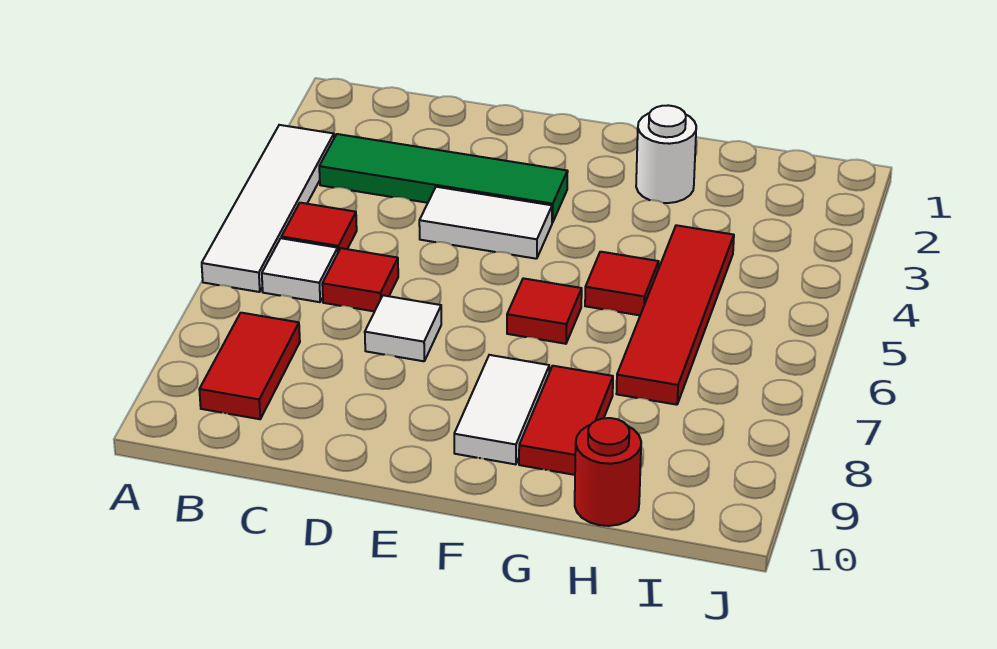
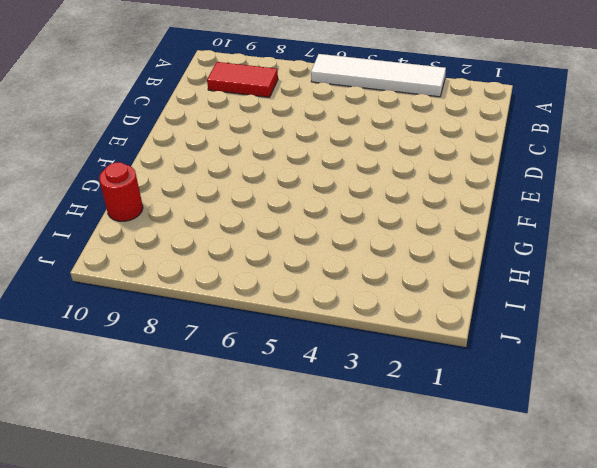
none -> green 1x4 tile [319,134,568,223]
none -> red 1x1 tile [281,203,357,252]
none -> white 1x1 tile [262,238,338,302]

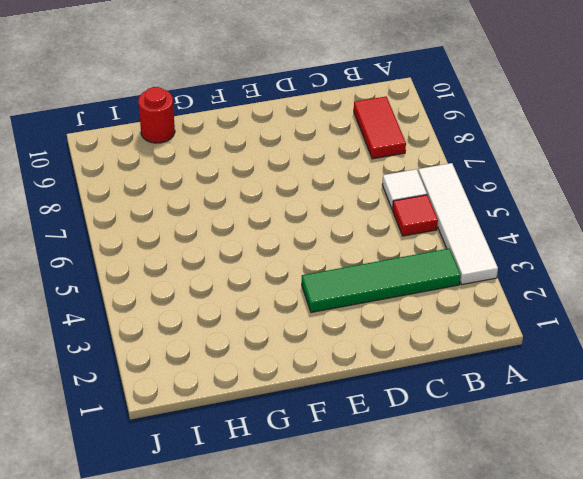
none -> red 1x1 tile [322,248,398,311]
none -> white 1x2 tile [419,187,552,259]
none -> white 1x1 tile [365,295,441,361]

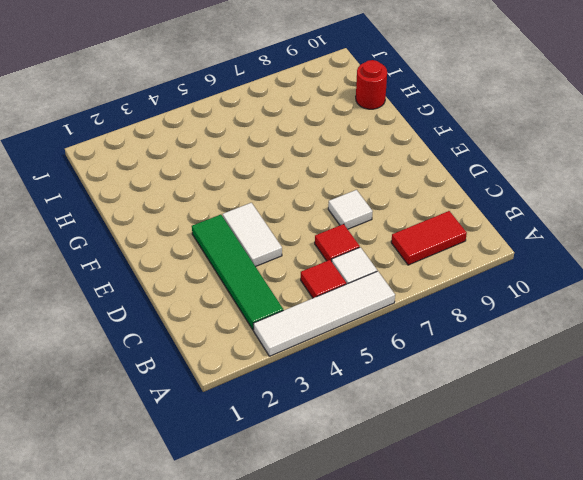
none -> red 1x1 tile [507,278,582,344]
none -> white 1x2 tile [454,355,549,464]
none -> white 1x1 round brick [636,105,696,203]

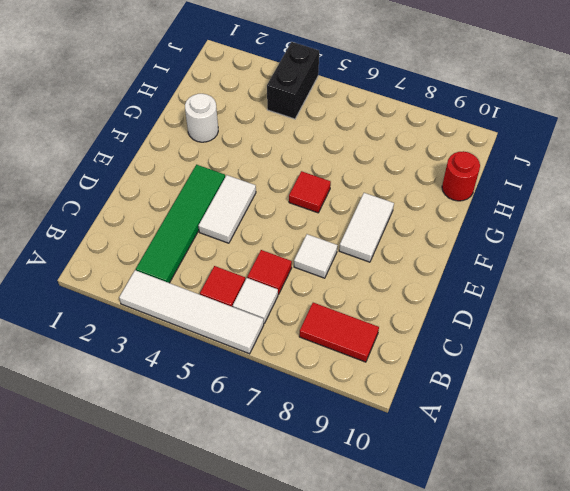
white 1x2 tile [339,193,394,262] -> white 1x2 tile turned to [454,355,549,464]
black 1x2 brick [267,42,319,119] -> none
none -> red 1x1 tile [585,252,659,315]
none -> red 1x2 tile [519,366,613,475]
none -> red 1x4 tile [616,225,734,405]

